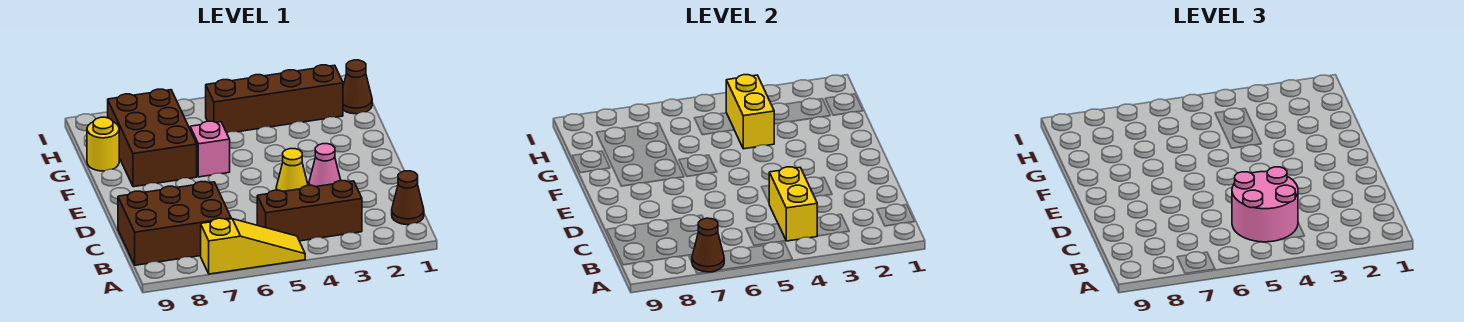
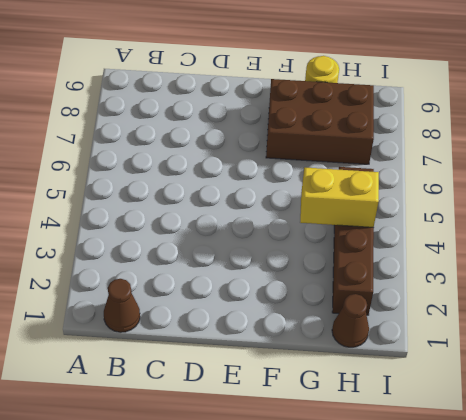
none -> yellow 1x3 slope [201,218,305,274]
none -> brown 1x3 brick [257,181,362,241]
none -> brown 2x3 brick [118,182,231,265]

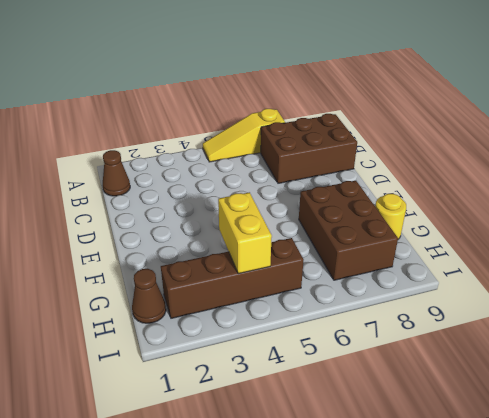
none -> brown 1x3 brick [257,181,362,241]
none -> pink 1x1 cone [309,144,341,187]
none -> yellow 1x1 cone [276,149,308,191]

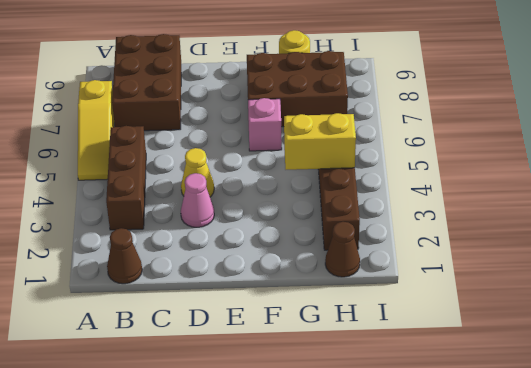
none -> brown 1x1 cone [692,218,724,272]
none -> yellow 1x2 brick [769,167,817,241]
none -> pink 2x2 round brick [1232,167,1298,242]

